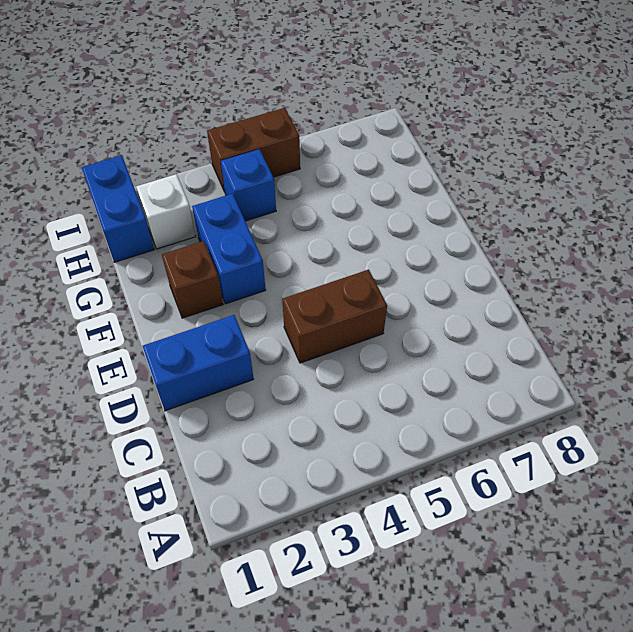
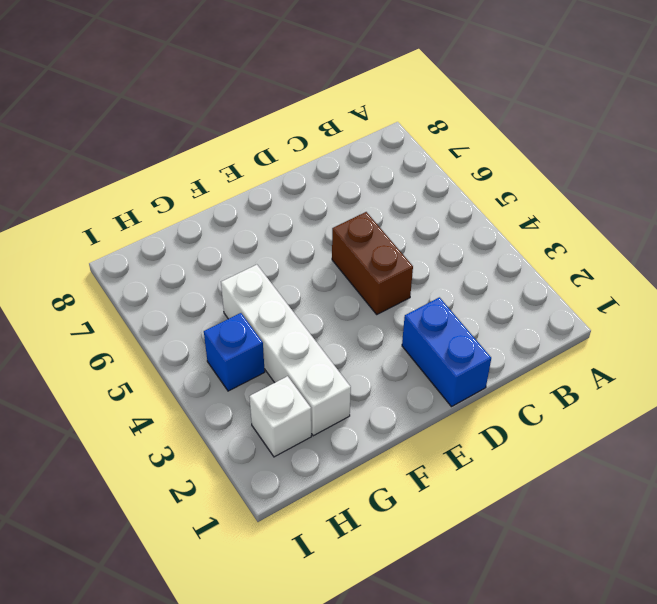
white 1x4 brick [221,265,351,436] -> blue 1x2 brick [192,194,266,304]
none -> brown 1x1 brick [162,241,223,318]
none -> blue 1x2 brick [82,155,154,262]

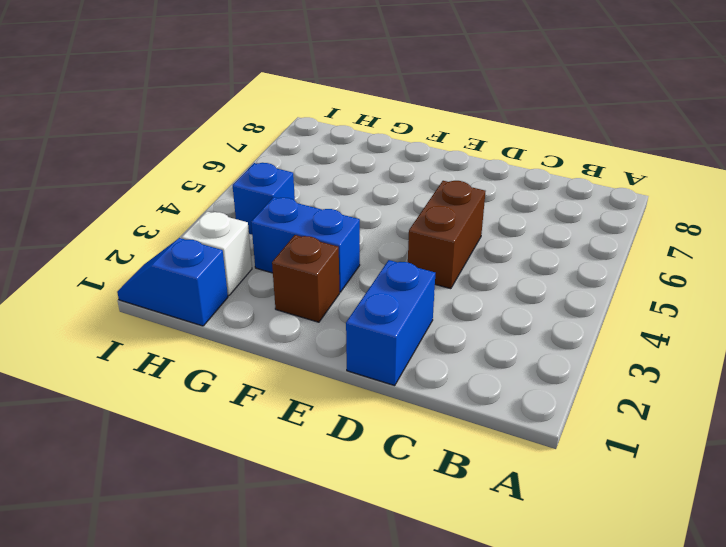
blue 1x2 slope [117,238,228,326] -> blue 1x2 brick [82,155,154,262]
none -> brown 1x2 brick [207,108,300,192]

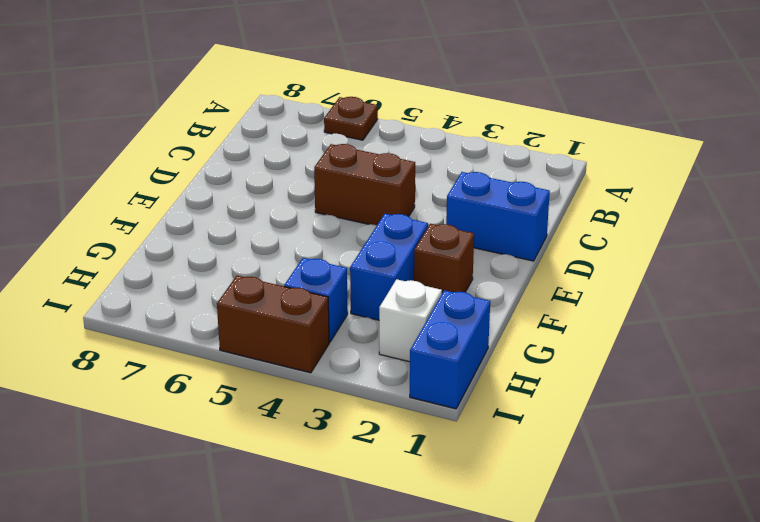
brown 1x1 plate [324,97,378,140] -> none

